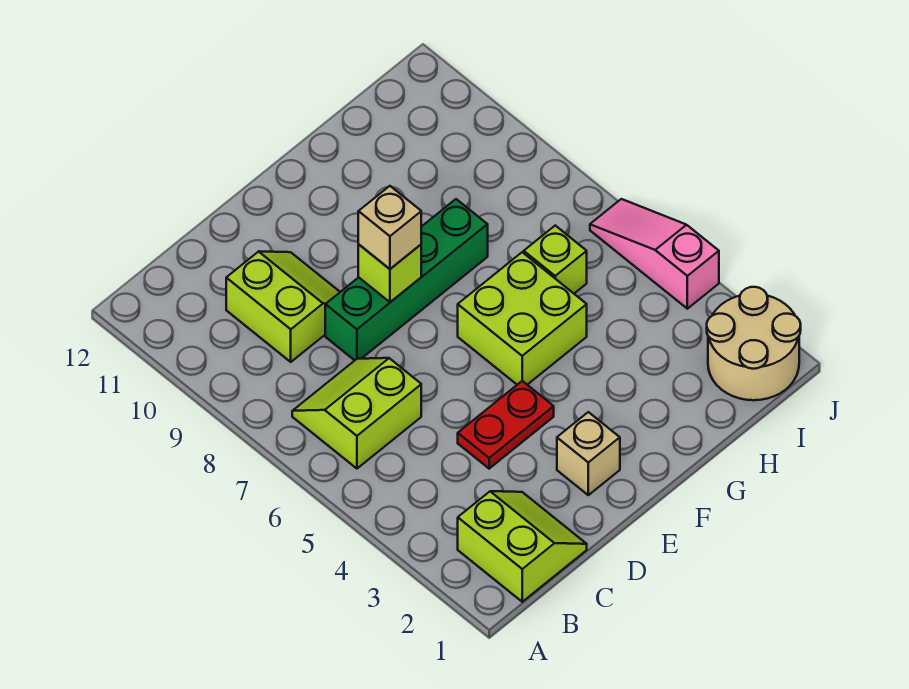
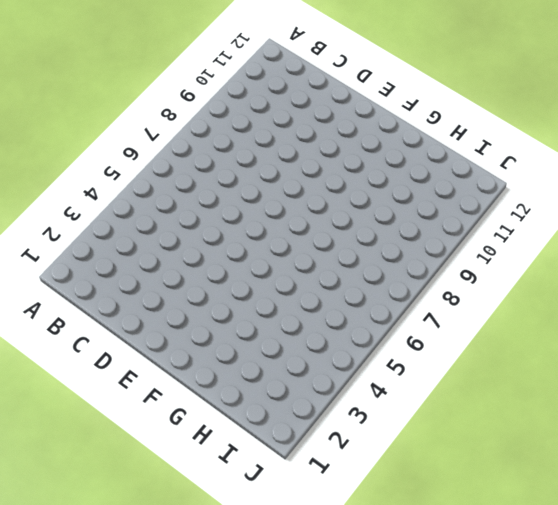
none -> lime 2x2 slope [458,491,587,602]
none -> lime 2x2 slope [292,358,421,469]
none -> lime 2x2 slope [226,251,340,362]

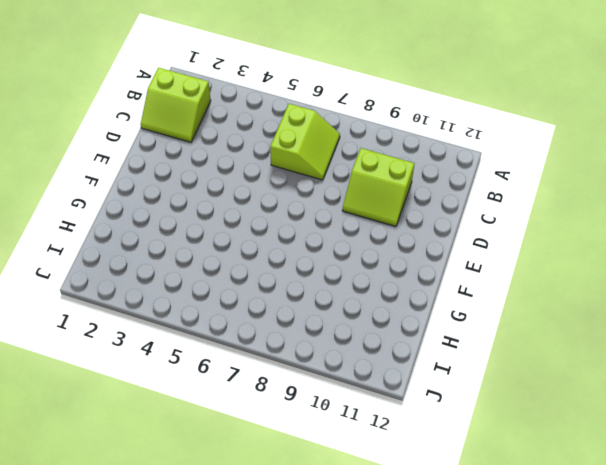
none -> red 1x2 plate [458,381,554,469]
none -> green 1x4 brick [325,199,488,360]
none -> tan 1x1 brick [557,412,620,495]

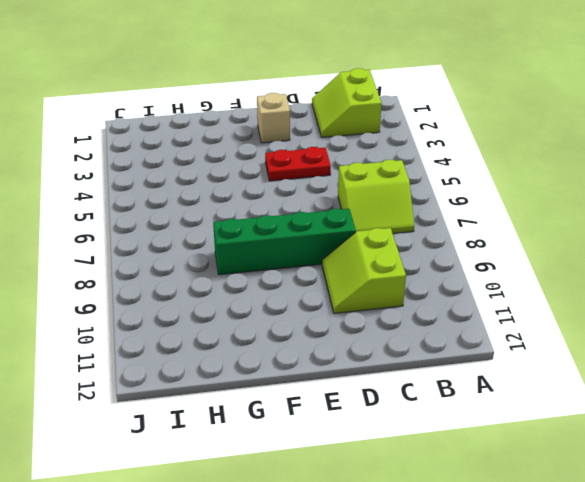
none -> lime 2x2 brick [458,252,587,385]
none -> lime 1x1 brick [524,226,587,293]
none -> tan 2x2 round brick [707,287,801,400]

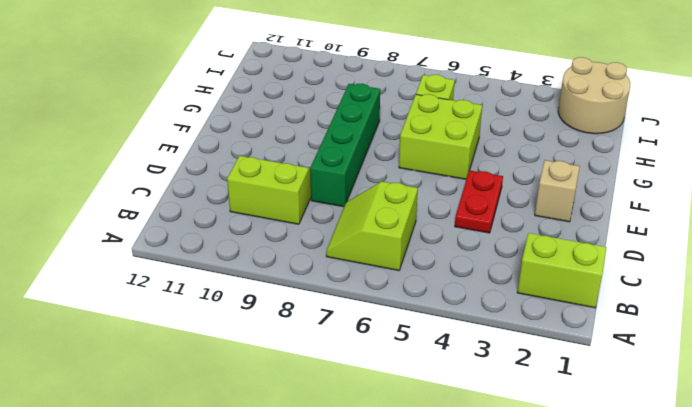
none -> pink 1x3 slope [590,199,719,309]
none -> lime 1x1 brick [358,245,421,302]
none -> tan 1x1 brick [358,186,421,269]

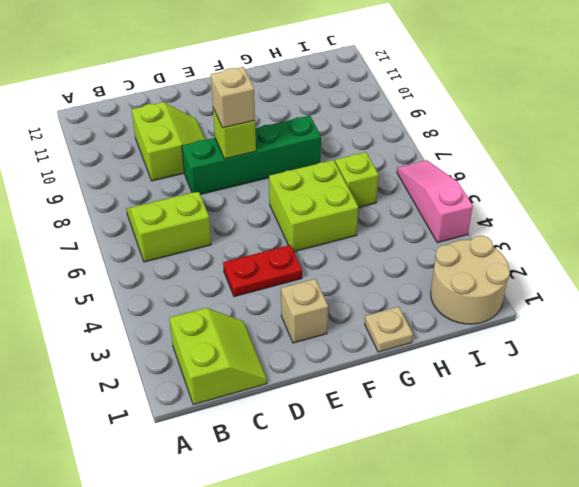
tan 1x1 plate [365,307,413,352] -> none

